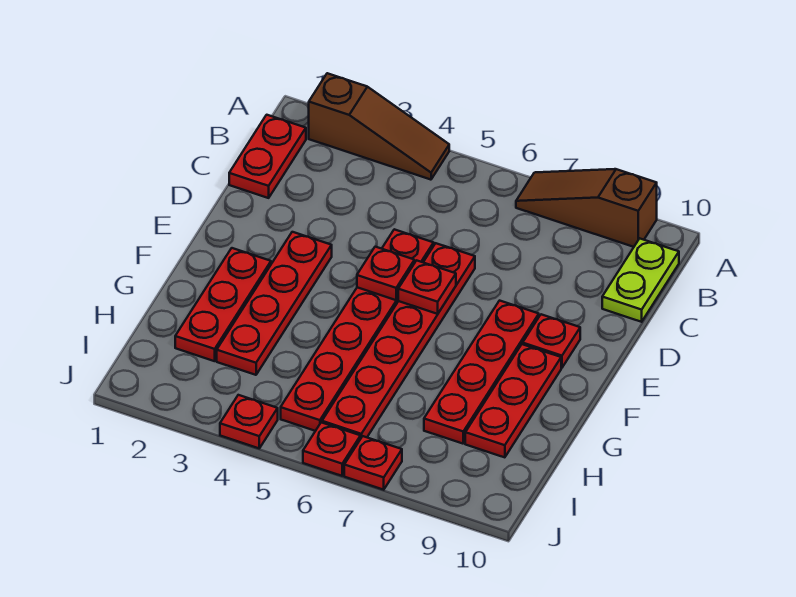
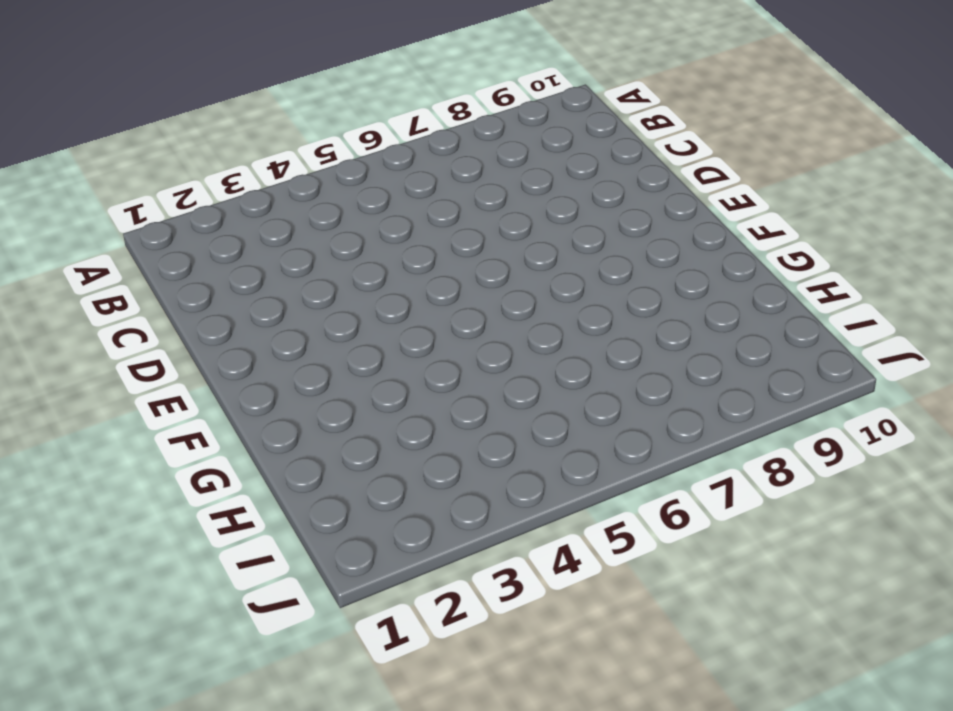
none -> brown 1x3 slope [309,73,449,180]
none -> brown 1x3 slope [516,169,657,247]
none -> red 1x2 plate [229,115,306,198]

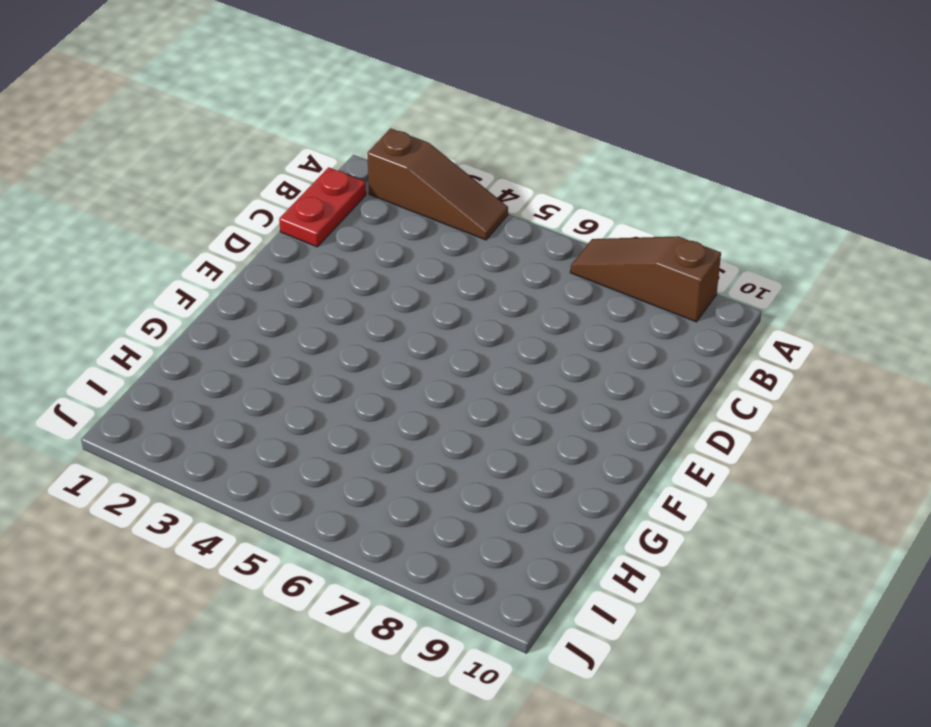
none -> lime 1x2 plate [602,239,679,322]
none -> red 1x6 plate [281,229,434,431]
none -> red 1x6 plate [322,243,475,437]

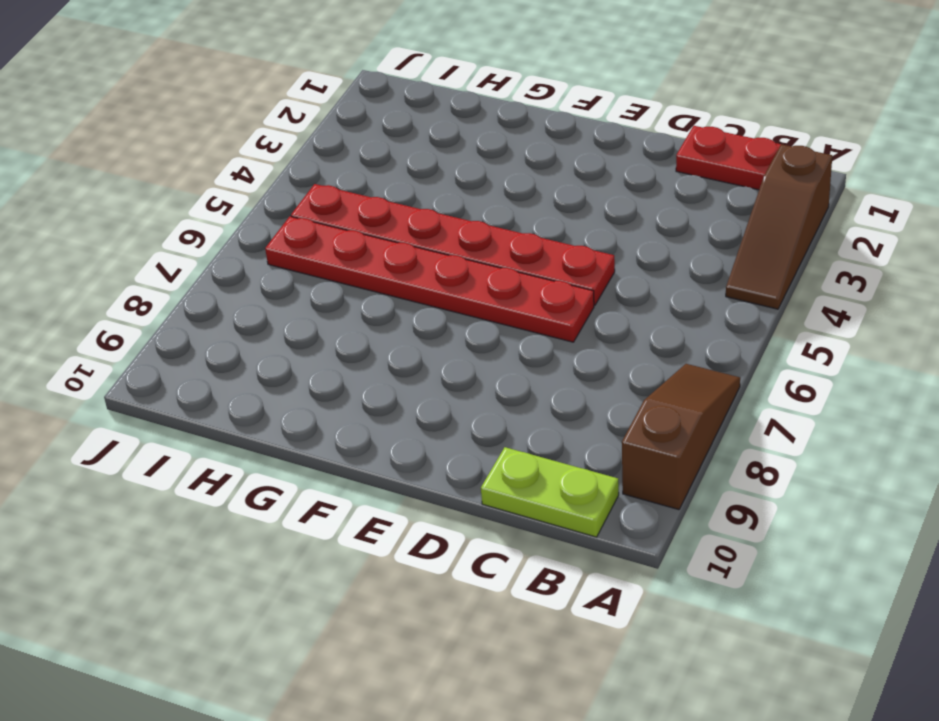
none -> red 1x4 plate [217,232,332,375]
none -> red 1x4 plate [424,301,539,444]
none -> red 1x1 plate [523,314,580,368]

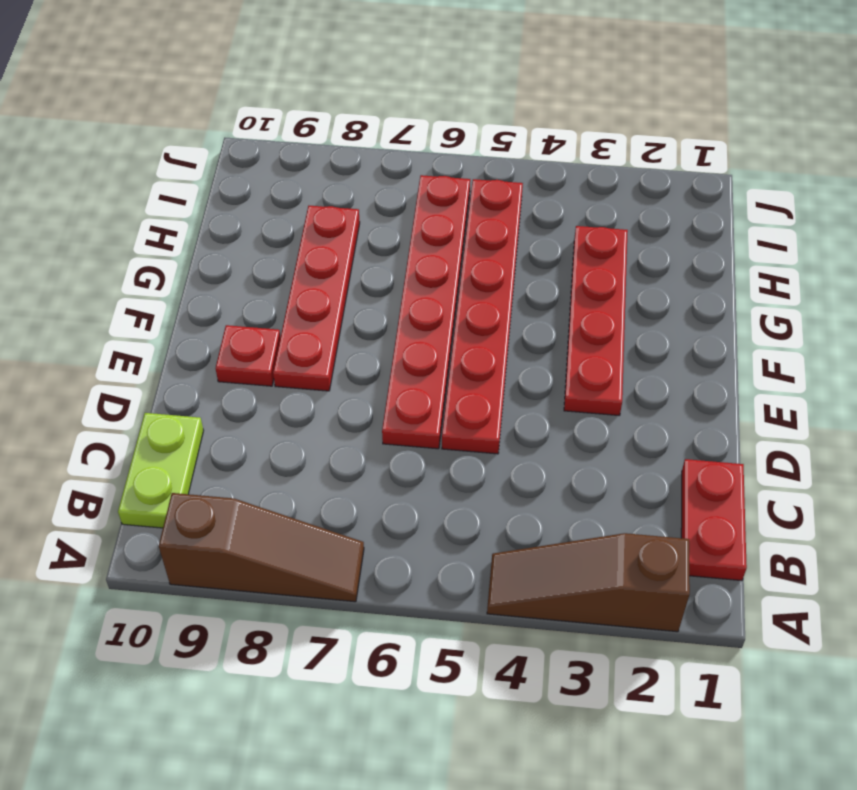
none -> red 1x3 plate [175,248,271,361]
none -> red 1x3 plate [465,344,561,457]
none -> red 1x1 plate [220,395,278,448]

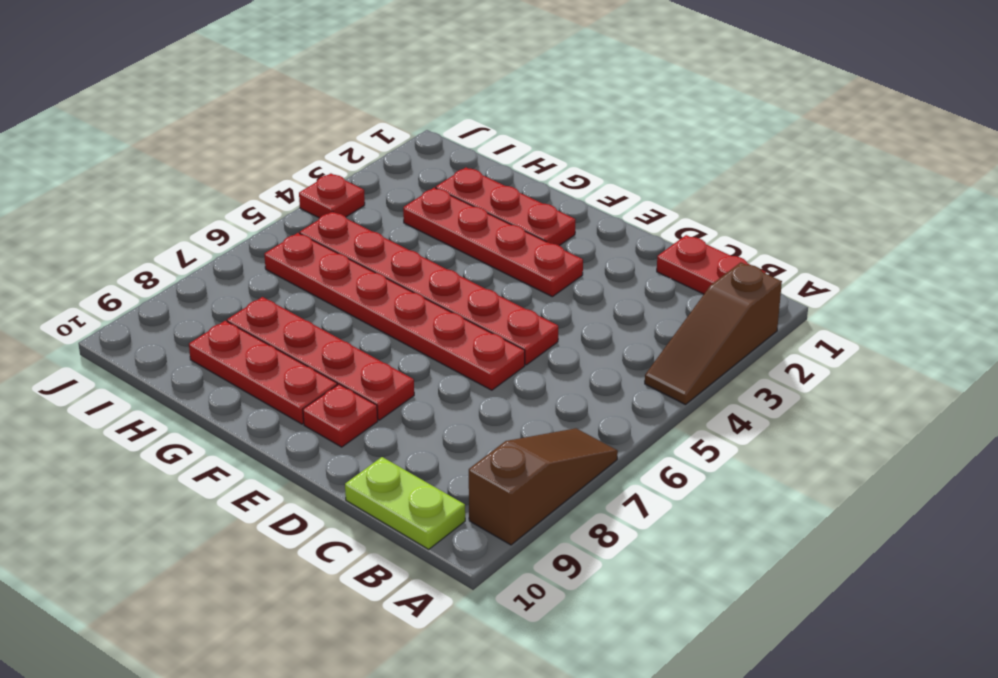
none -> red 1x1 plate [303,422,361,476]
none -> red 1x1 plate [344,436,402,490]
none -> red 1x1 plate [357,247,414,300]

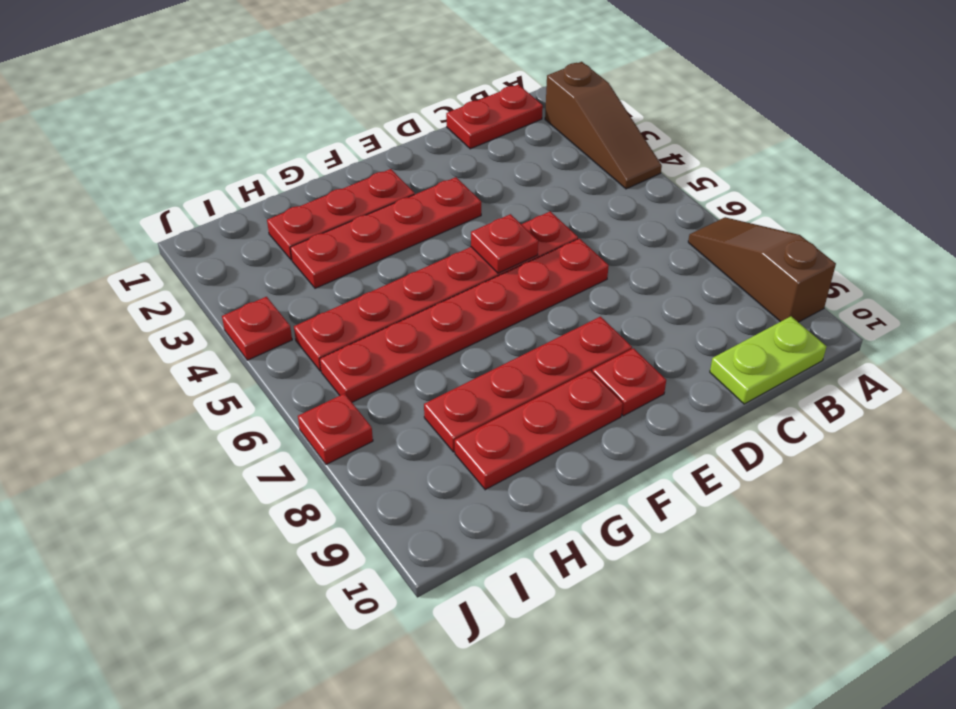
none -> red 1x1 plate [303,422,361,476]
none -> red 1x1 plate [398,260,456,314]

